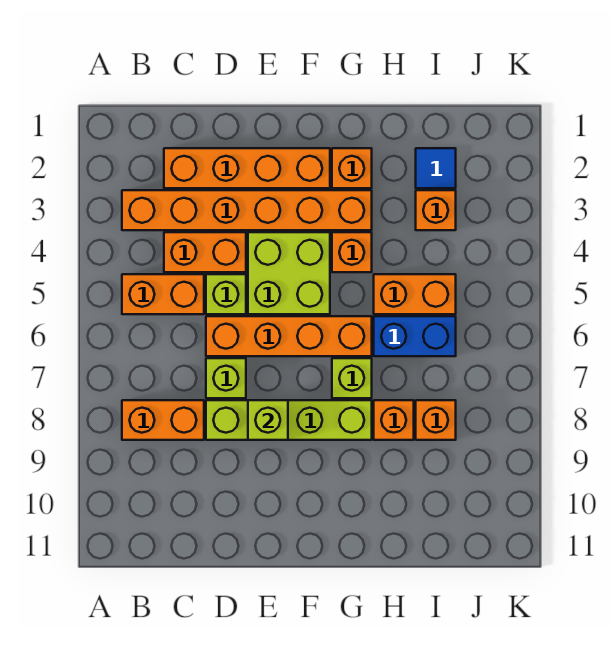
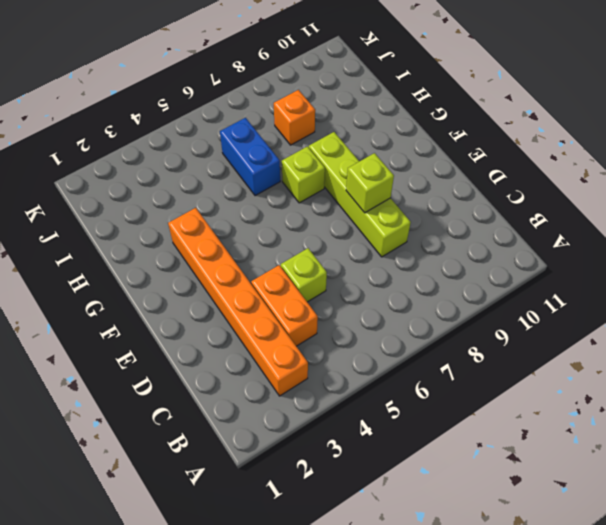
none -> orange 1x2 brick [122,274,204,314]
none -> orange 1x2 brick [122,400,204,440]
none -> orange 1x4 brick [164,148,330,188]

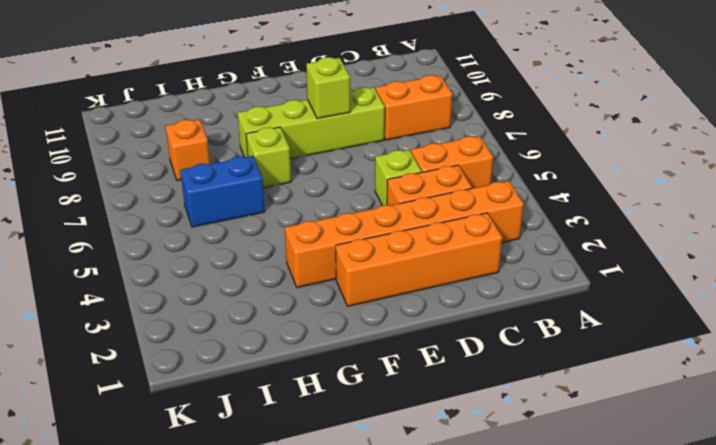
none -> orange 1x4 brick [206,316,372,356]
none -> lime 1x1 brick [206,358,246,398]
none -> lime 2x2 brick [248,232,330,314]

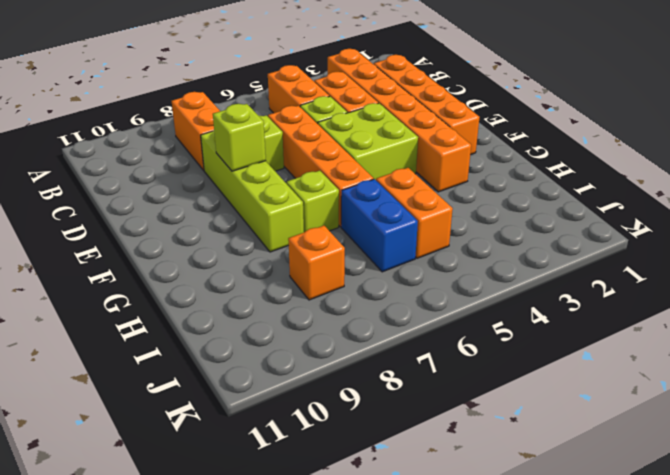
none -> orange 1x1 brick [332,148,372,188]
none -> orange 1x1 brick [332,232,372,272]
none -> orange 1x1 brick [374,400,414,440]

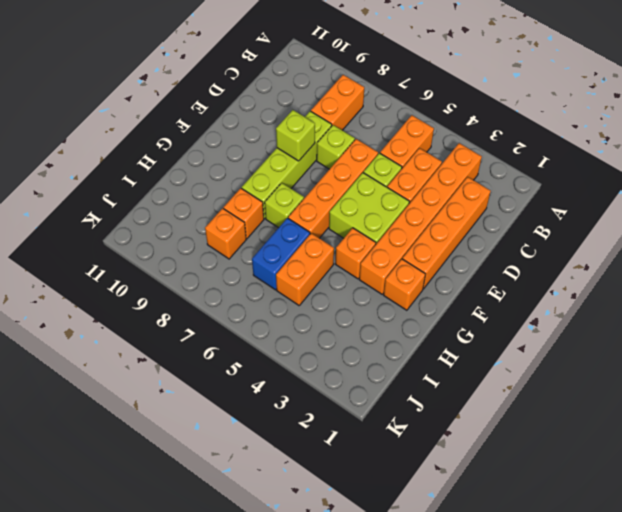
none -> blue 1x1 tile [416,148,456,188]
none -> orange 1x1 brick [416,190,456,230]

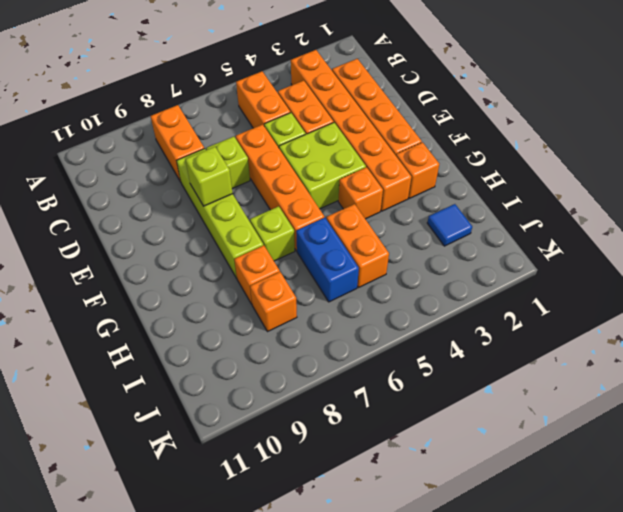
none -> orange 1x1 brick [416,190,456,230]

